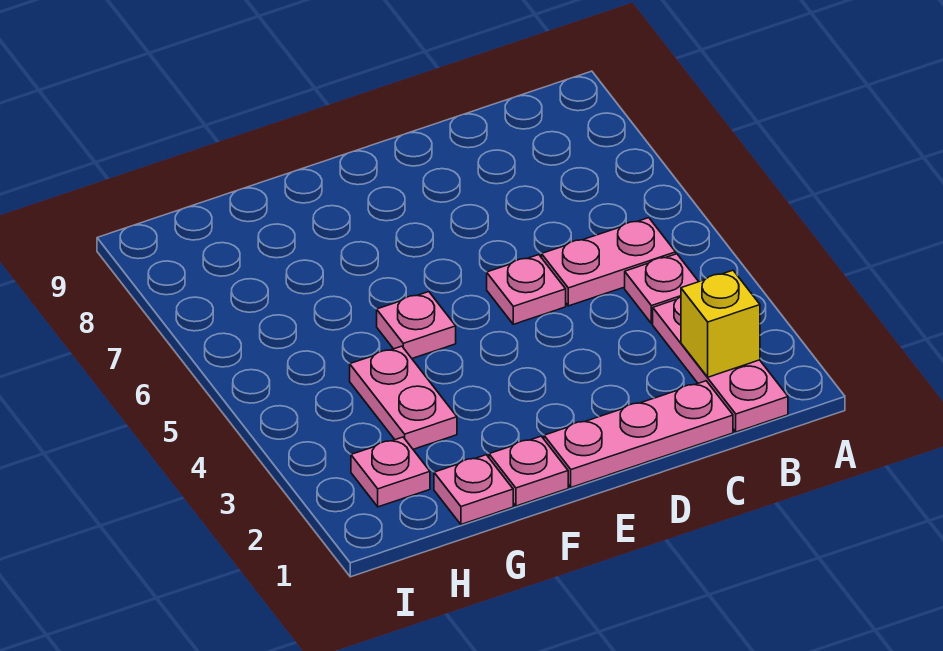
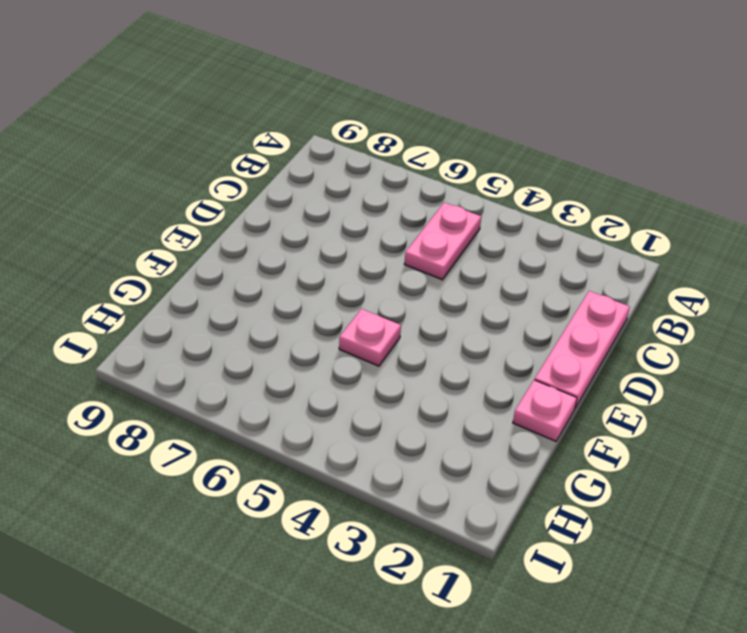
none -> pink 1x3 plate [653,297,788,432]
none -> pink 1x1 plate [625,254,699,324]

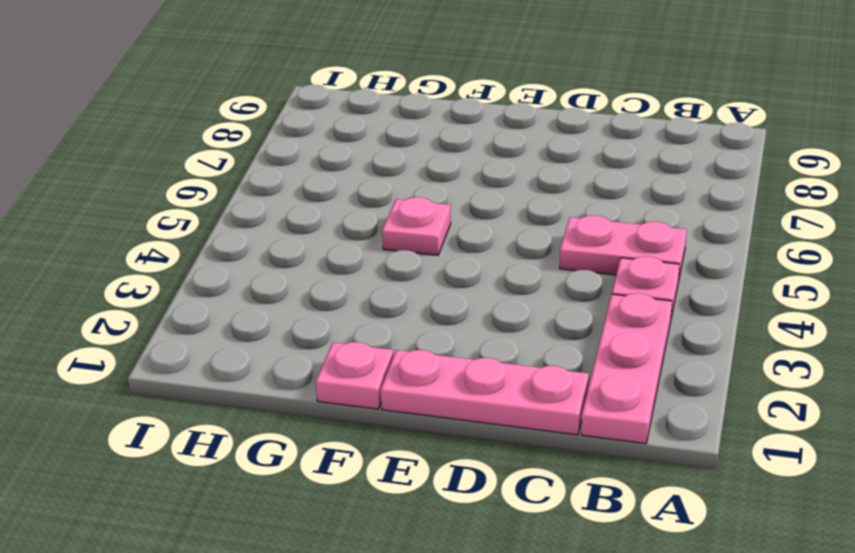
none -> pink 1x1 plate [487,255,566,324]
none -> pink 1x1 plate [434,455,513,524]

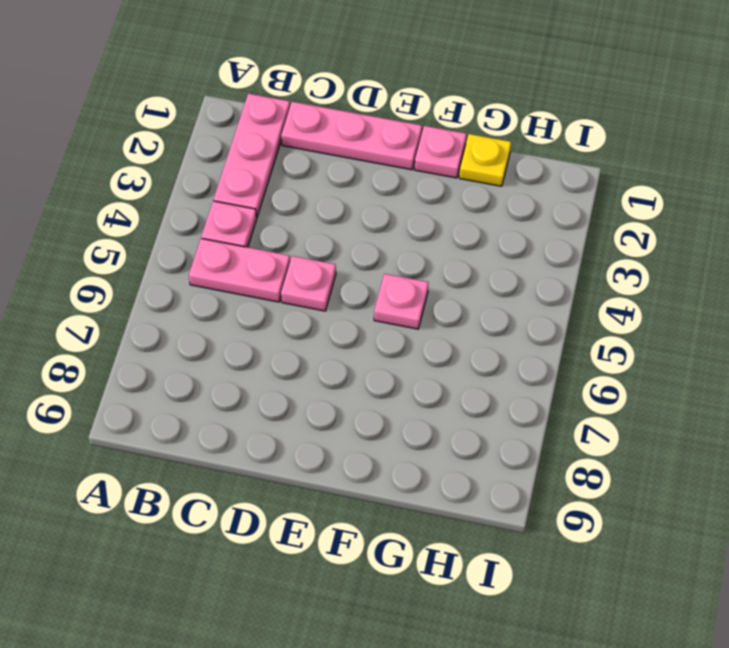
yellow 1x1 plate [459,134,511,186] -> pink 1x1 plate [434,455,513,524]
none -> pink 1x2 plate [350,346,457,449]
none -> pink 1x1 plate [351,437,430,507]

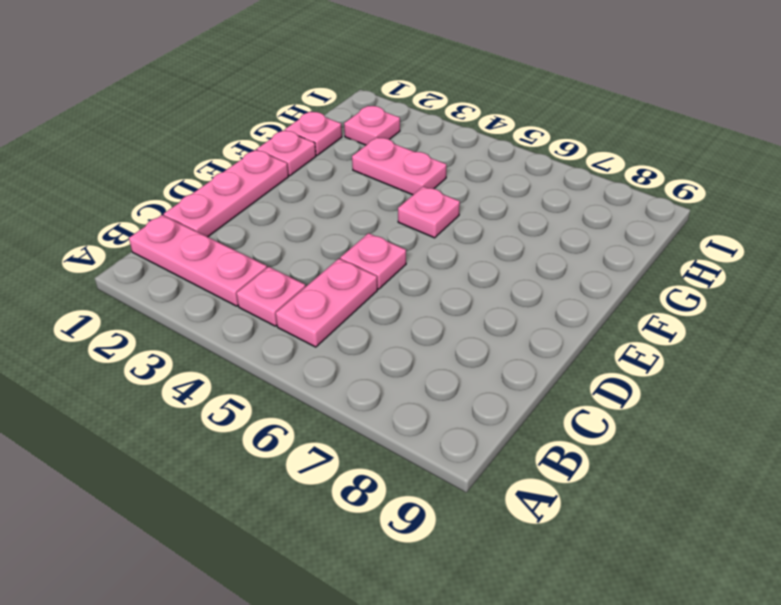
none -> yellow 1x1 brick [681,270,760,377]

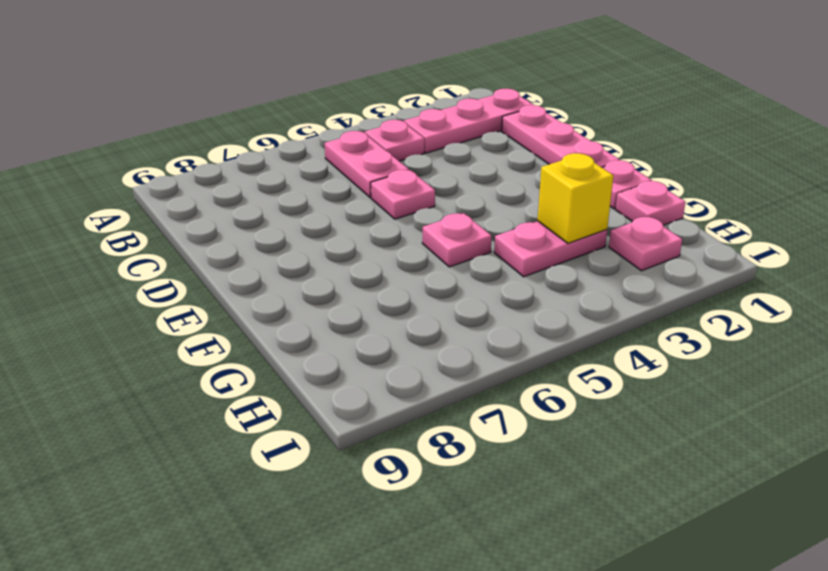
yellow 1x1 brick [538,153,613,243] -> yellow 1x1 brick moved to [681,270,760,377]

